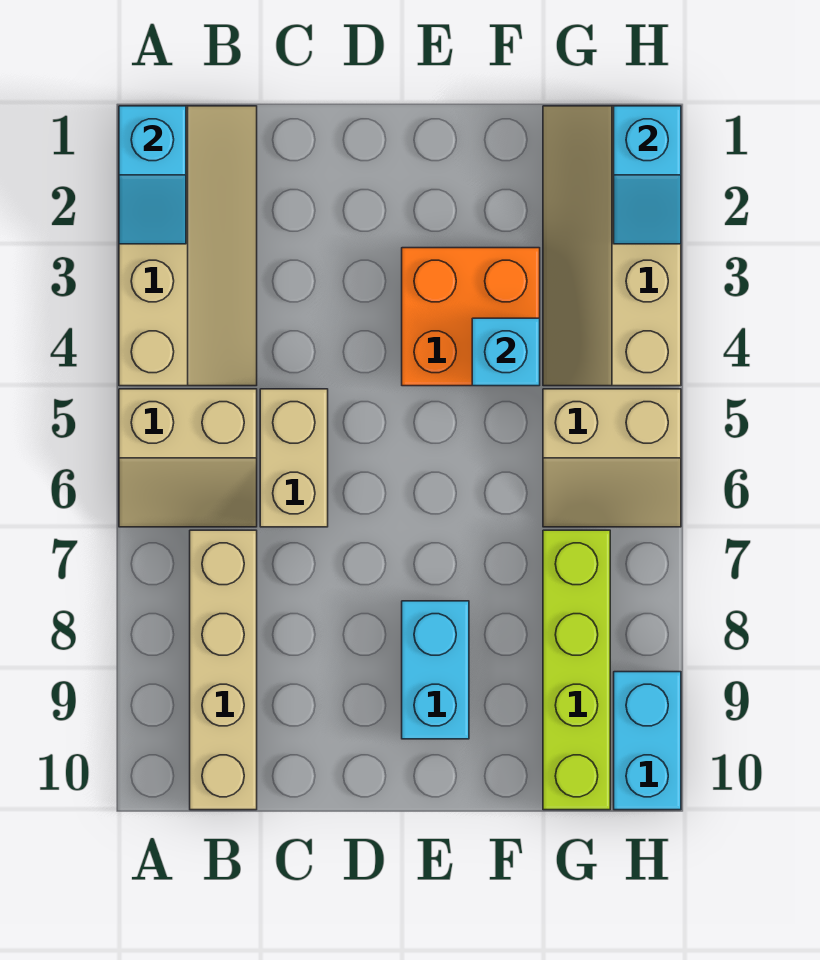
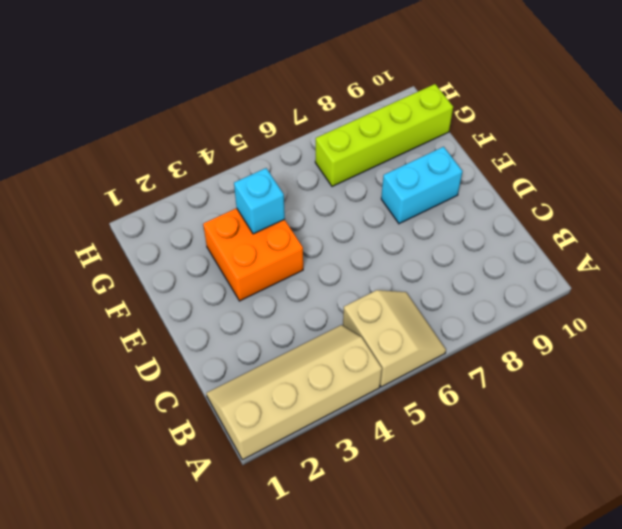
none -> tan 1x4 brick [190,530,257,810]
none -> tan 1x2 brick [260,389,328,527]
none -> tan 2x4 slope [543,106,681,386]

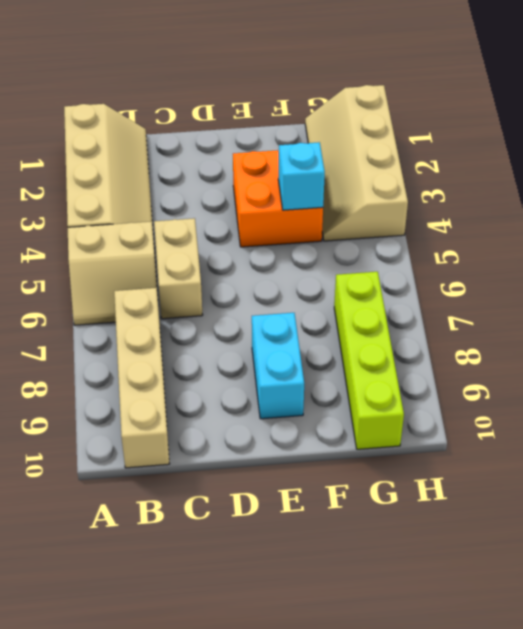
none -> tan 2x2 slope [543,389,681,527]
none -> cyan 1x2 brick [614,672,681,810]
none -> cyan 1x2 slope [119,106,186,244]

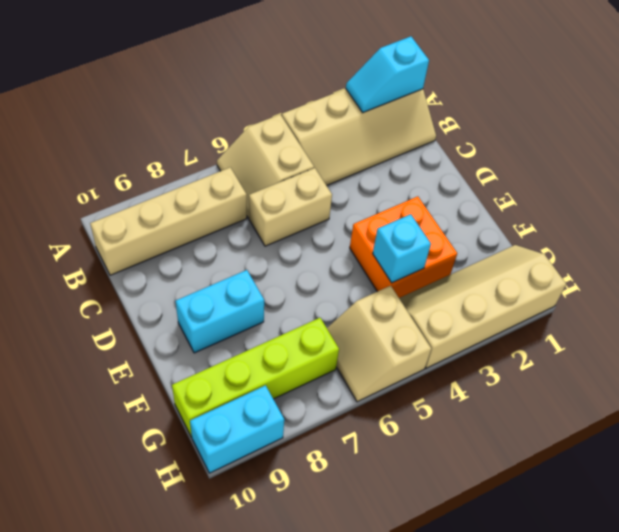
none -> cyan 1x2 slope [614,106,681,244]

